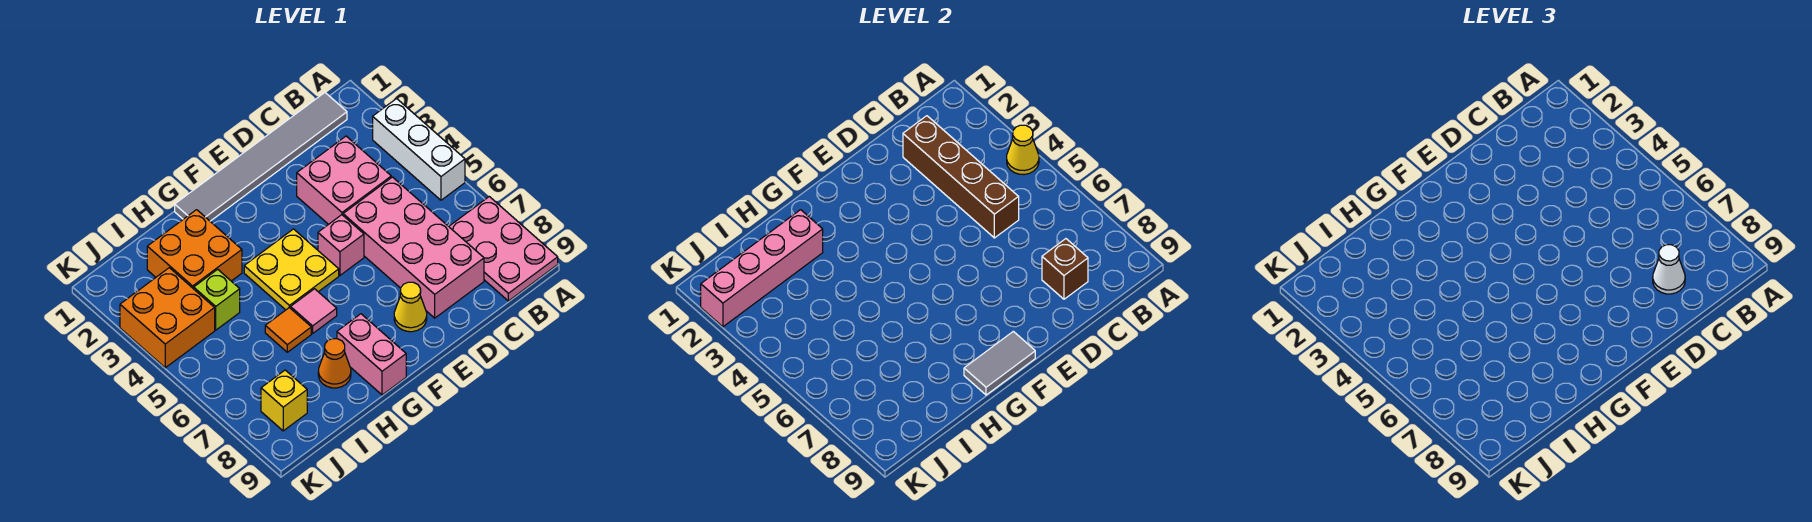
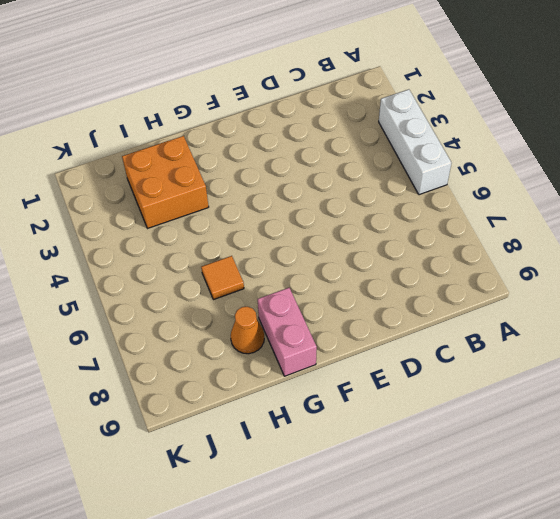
none -> pink 2x3 plate [449,197,558,301]
none -> grey 1x6 tile [175,93,347,221]
none -> pink 2x2 brick [297,136,391,225]

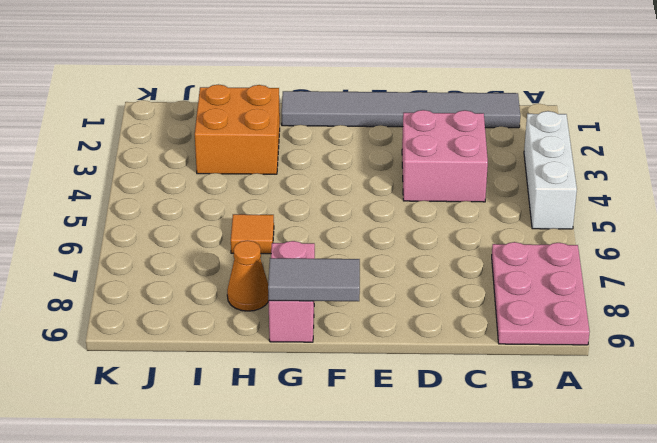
none -> pink 2x4 brick [343,177,484,318]
none -> pink 1x1 brick [318,215,364,275]
none -> yellow 1x1 cone [394,282,427,332]

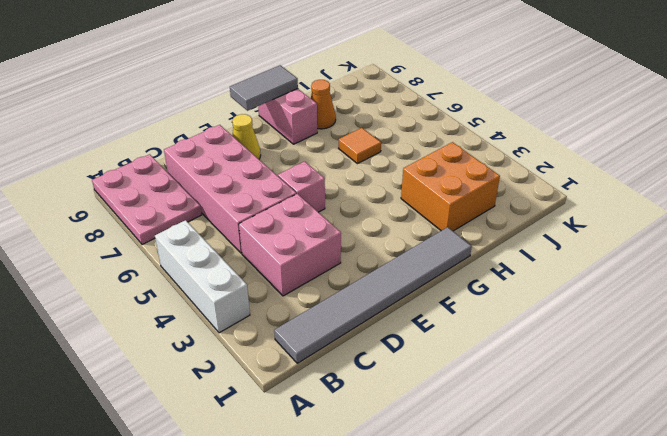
none -> yellow 2x2 plate [244,229,339,310]
none -> pink 1x1 tile [291,289,337,333]
none -> lime 1x1 brick [194,269,240,330]

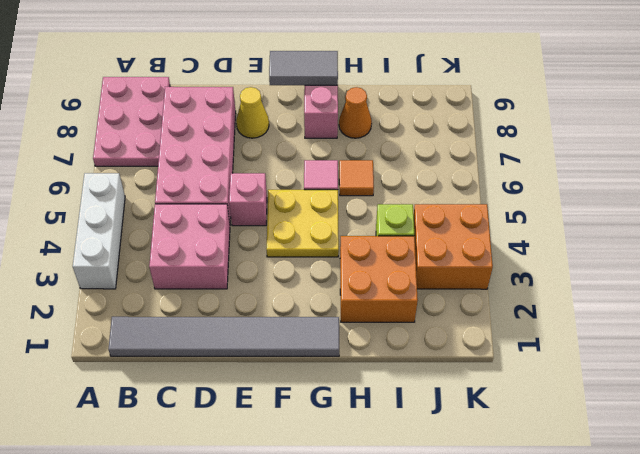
none -> yellow 1x1 brick [261,370,307,431]
none -> yellow 1x1 cone [1007,125,1039,175]
none -> brown 1x4 brick [903,116,1019,238]

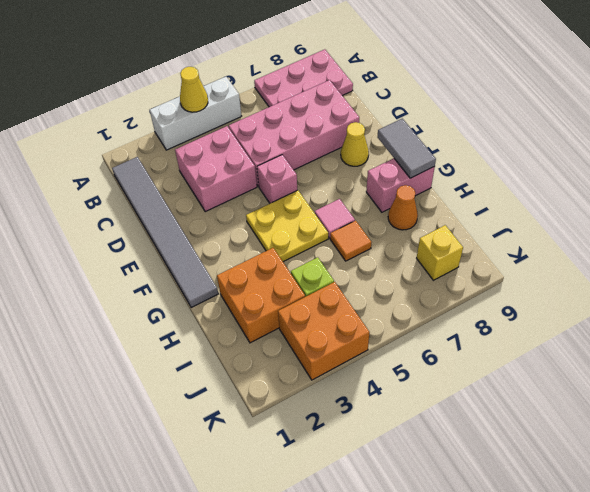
none -> brown 1x4 brick [903,116,1019,238]
none -> brown 1x1 brick [1042,239,1088,299]
none -> pink 1x4 brick [701,210,823,327]

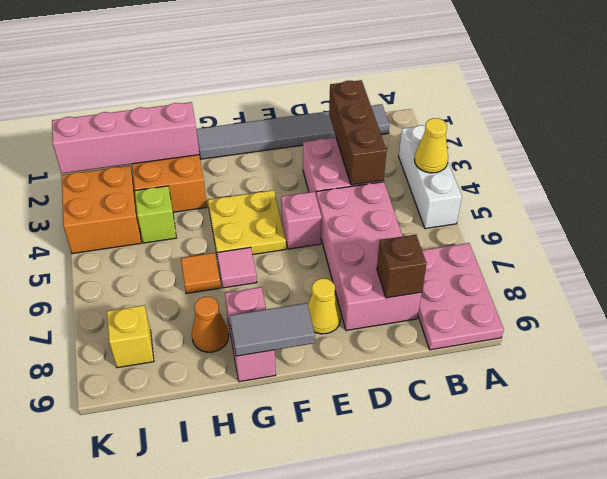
brown 1x3 brick [329,80,387,185] -> brown 1x4 brick [903,116,1019,238]
none -> white 1x1 cone [1653,245,1685,294]

